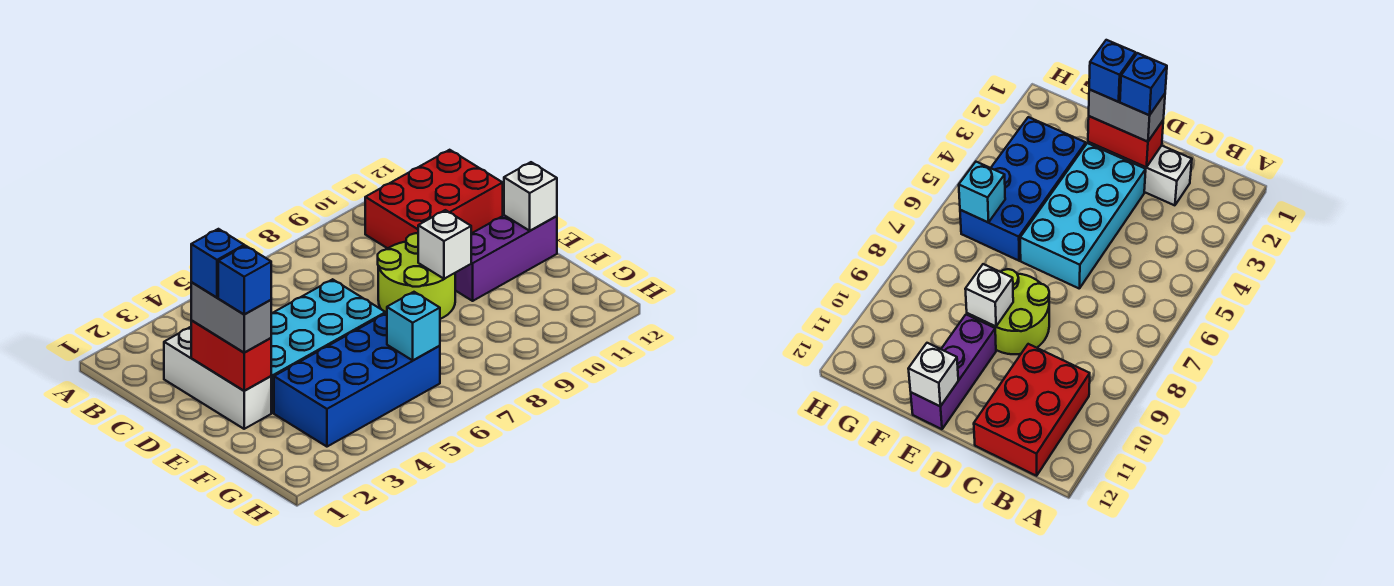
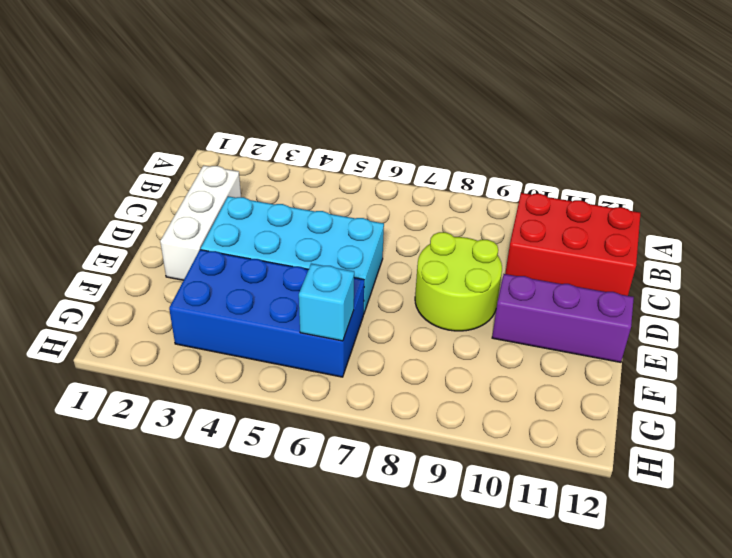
none -> red 1x2 brick [191,320,271,391]
none -> white 1x1 brick [418,210,471,279]
none -> white 1x1 brick [504,162,557,231]

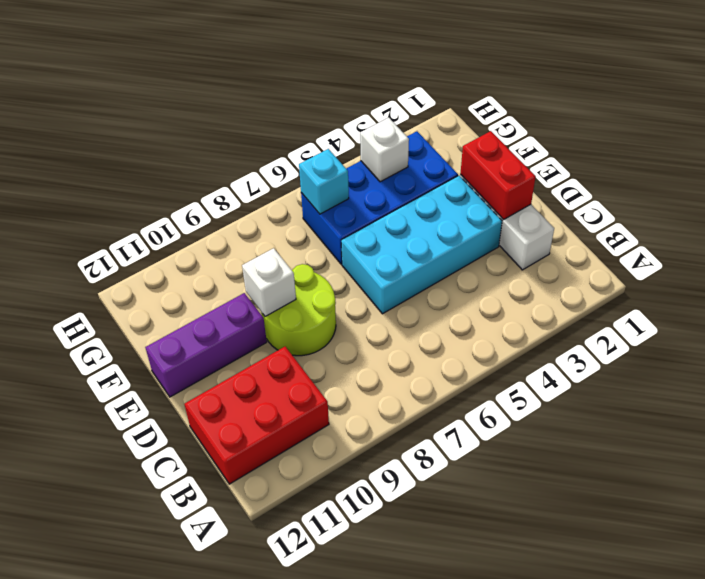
white 1x1 brick [360,118,409,182] -> white 1x1 brick moved to [504,162,557,231]
none -> grey 1x2 brick [191,282,271,353]
none -> blue 1x1 brick [191,229,244,298]
none -> blue 1x1 brick [218,246,271,314]

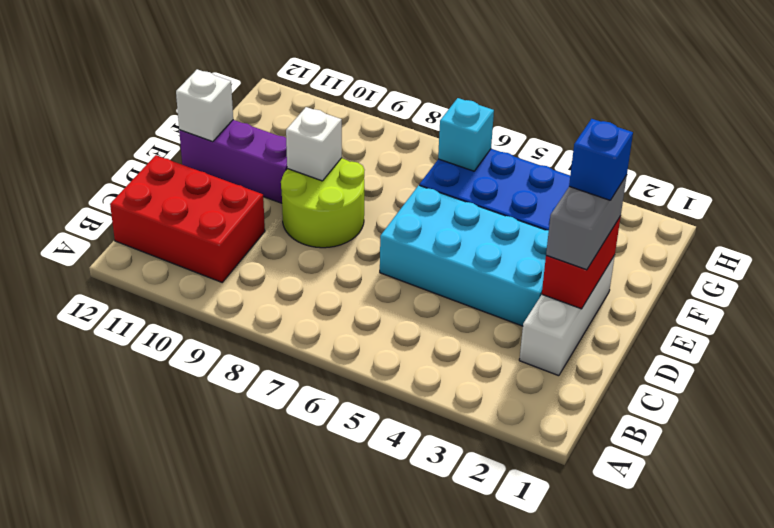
none -> blue 1x1 brick [191,229,244,298]

